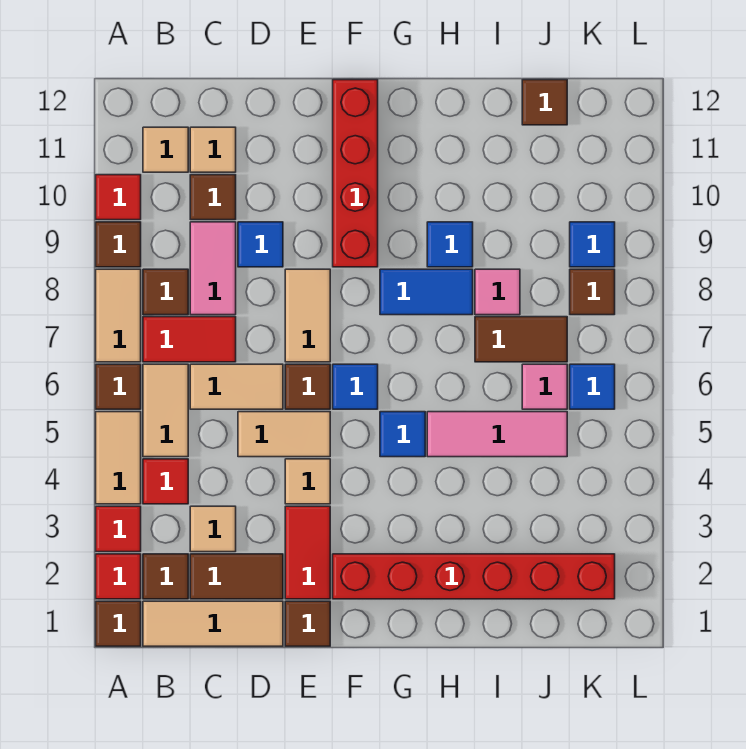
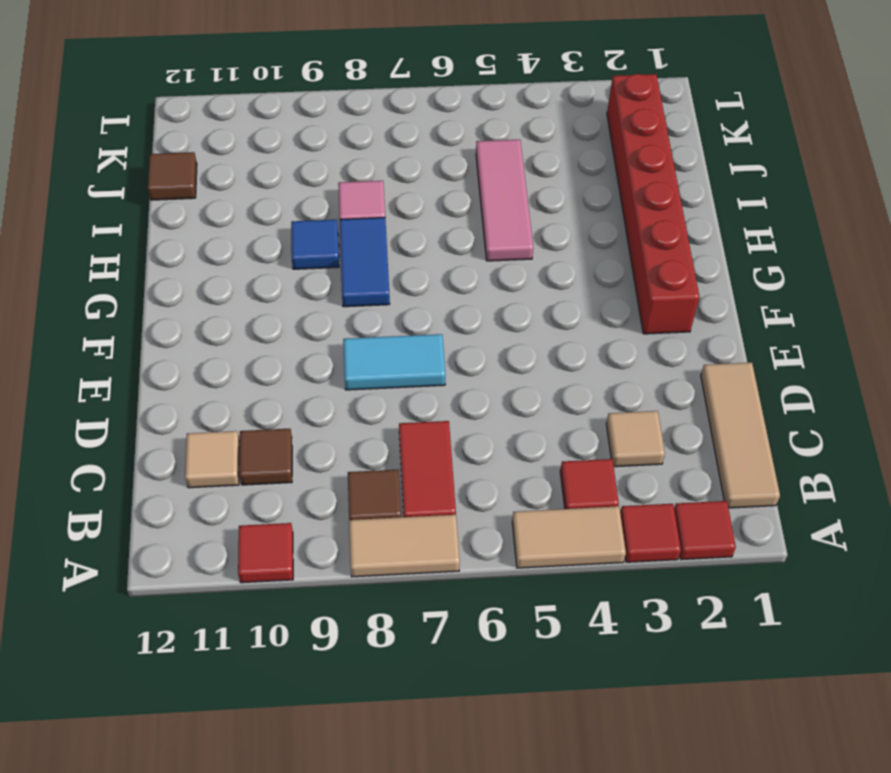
cyan 1x2 tile [343,334,445,390] -> tan 1x2 tile [285,269,330,362]
none -> brown 1x1 tile [96,601,141,646]
none -> brown 1x1 tile [96,364,141,409]
none -> brown 1x1 tile [96,222,141,267]
none -> brown 1x1 tile [143,554,188,599]

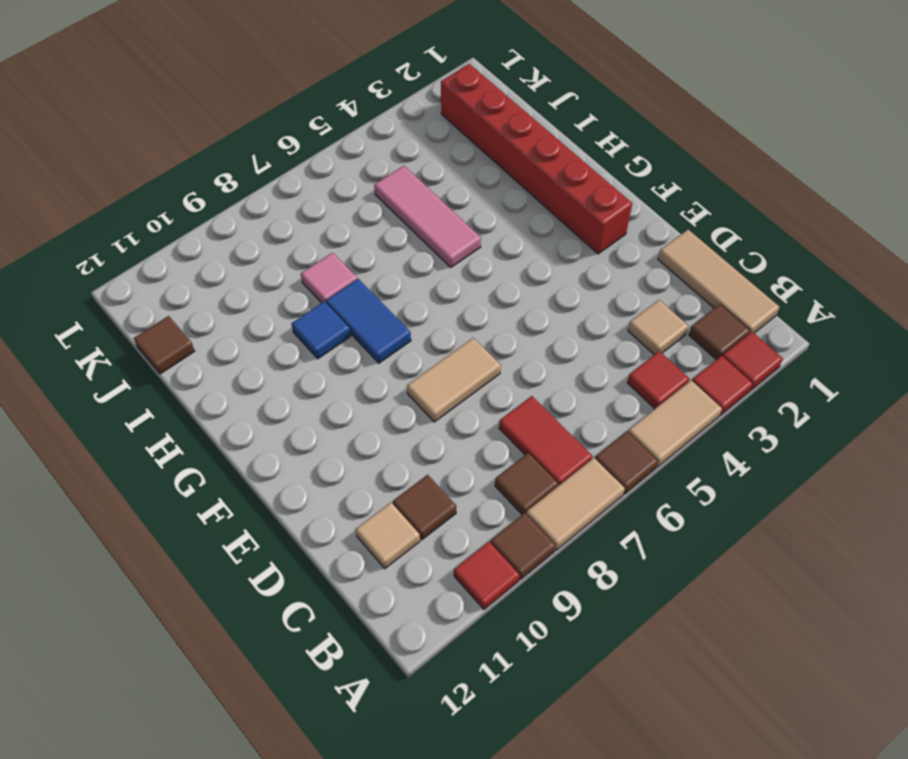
none -> brown 1x1 tile [96,601,141,646]
none -> tan 1x2 tile [143,364,188,457]
none -> tan 1x1 tile [143,127,188,172]
none -> brown 1x2 tile [190,554,283,599]

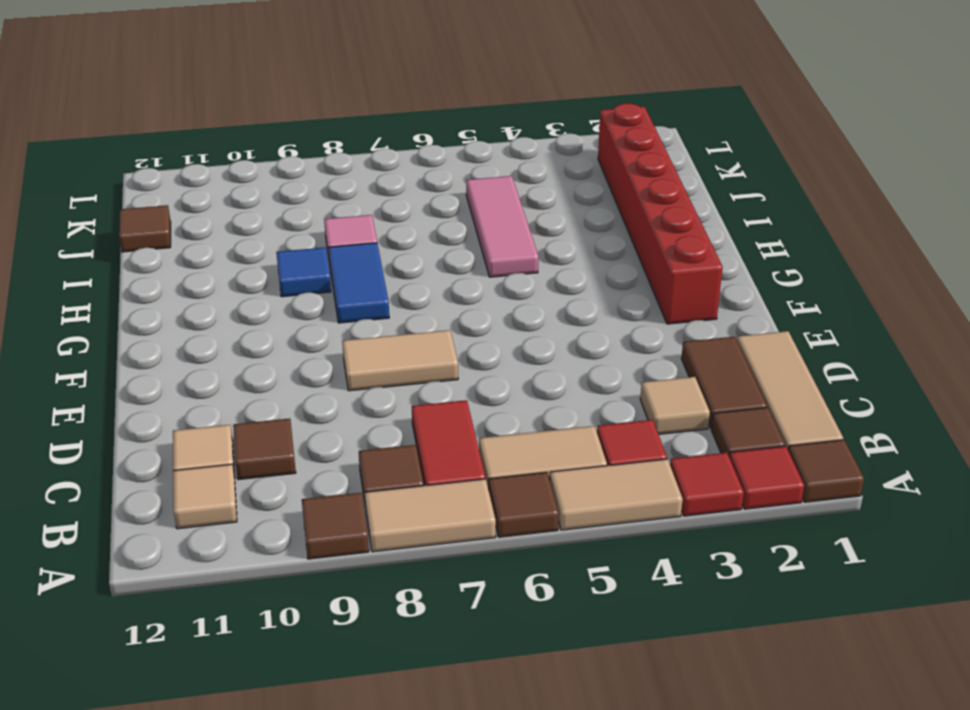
none -> red 1x1 tile [96,175,141,220]
none -> tan 1x2 tile [190,364,283,409]
none -> pink 1x2 tile [190,222,236,315]
none -> tan 1x2 tile [238,412,330,457]

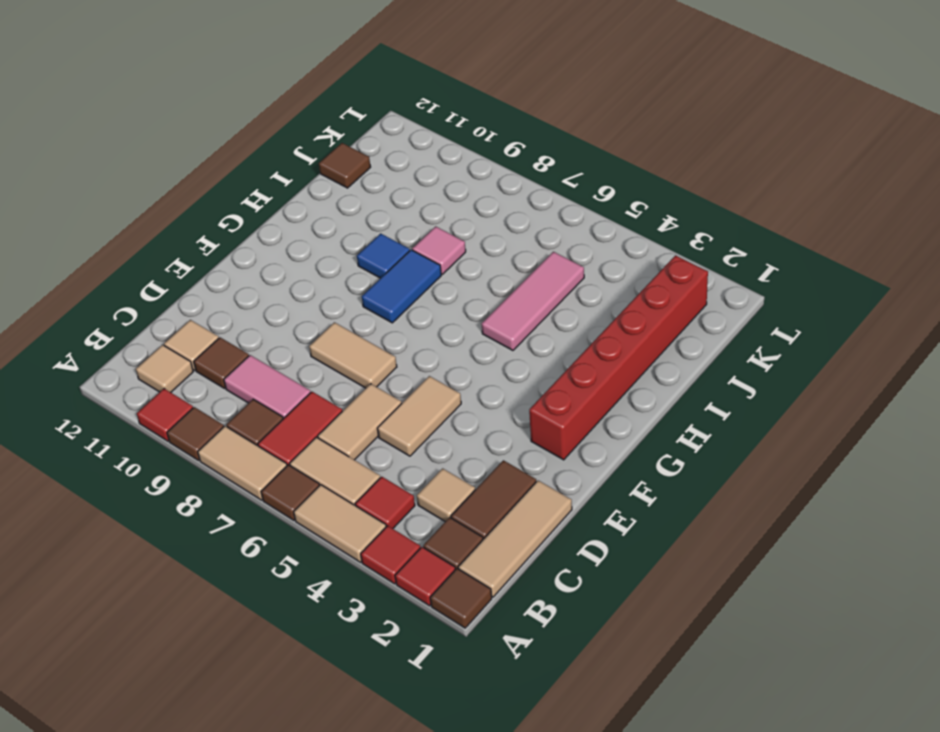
none -> blue 1x1 tile [238,222,283,267]
none -> brown 1x1 tile [285,601,330,646]
none -> red 1x2 tile [285,506,330,599]
none -> tan 1x1 tile [285,459,330,504]

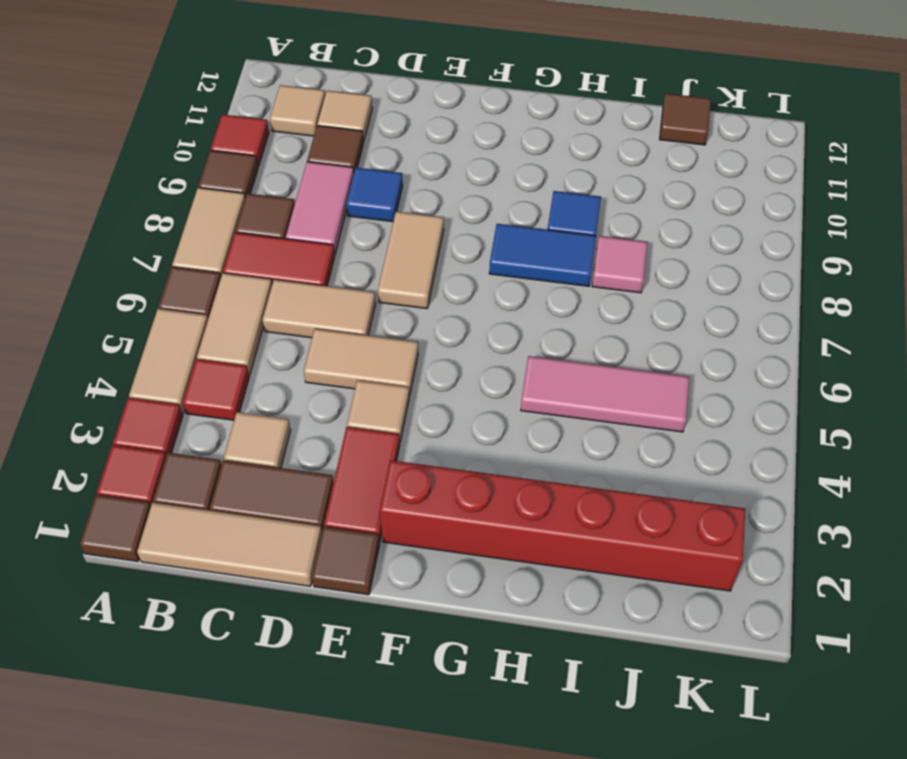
none -> brown 1x1 tile [285,364,330,409]
none -> blue 1x1 tile [333,364,378,409]
none -> red 1x4 brick [333,80,378,267]
none -> blue 1x1 tile [380,412,425,457]

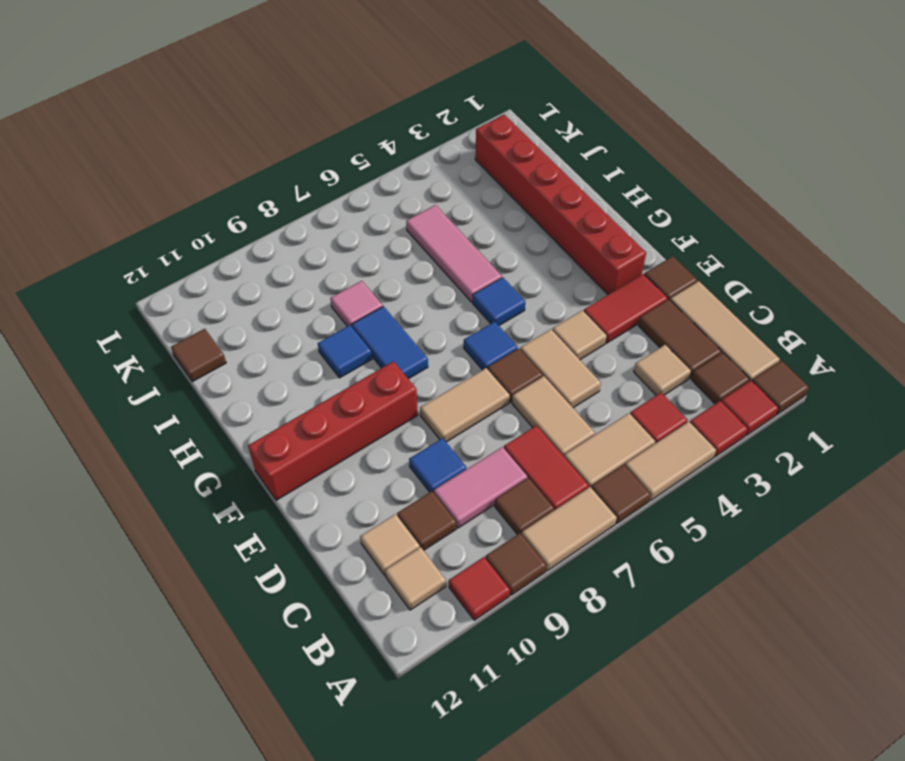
none -> brown 1x2 tile [475,317,567,362]
none -> pink 1x1 tile [522,364,567,409]
none -> blue 1x1 tile [570,364,615,409]
none -> brown 1x1 tile [570,269,615,315]

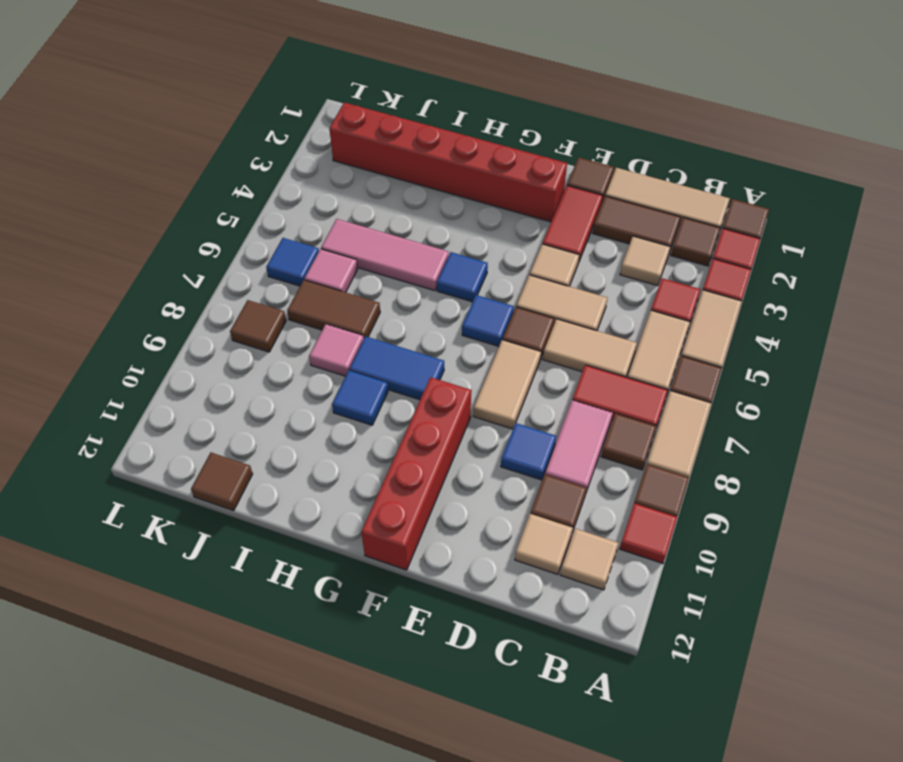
none -> blue 1x1 tile [570,222,615,267]

